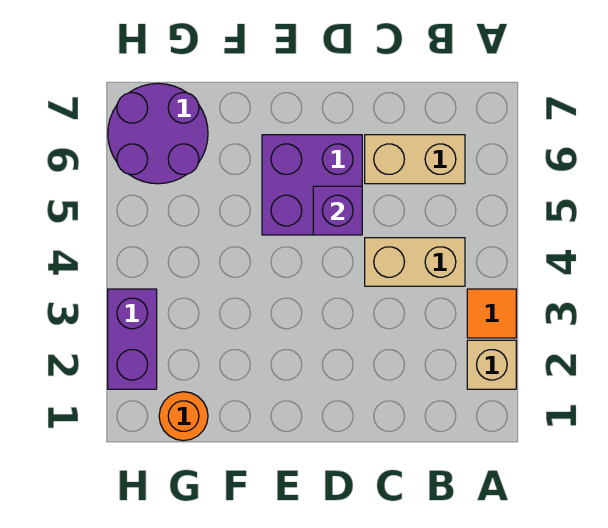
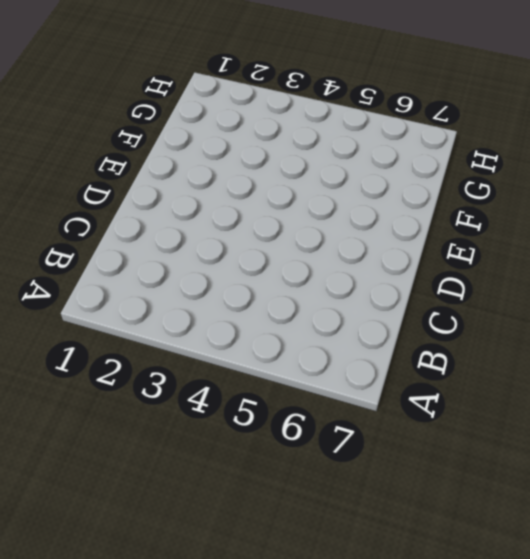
none -> tan 1x1 brick [467,340,516,389]
none -> orange 1x1 tile [467,289,516,338]

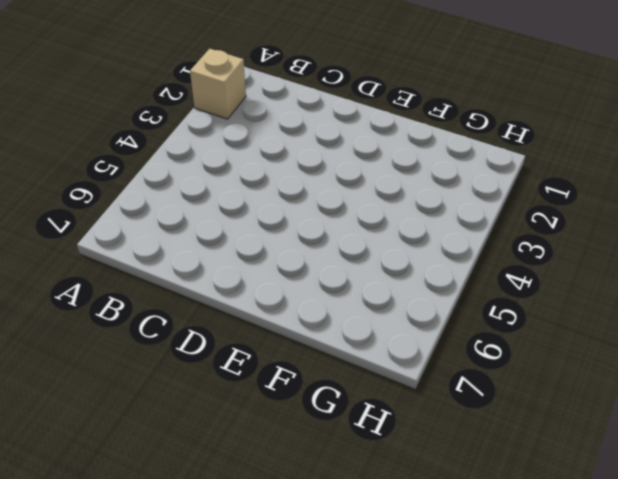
none -> orange 1x1 tile [467,289,516,338]
none -> tan 1x2 brick [365,238,465,286]

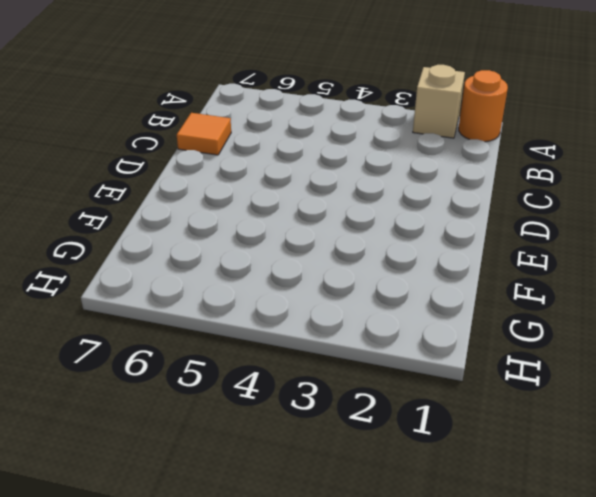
orange 1x1 round brick [459,70,508,142] -> orange 1x1 round brick moved to [159,392,208,441]
orange 1x1 tile [177,113,231,155] -> orange 1x1 tile moved to [467,289,516,338]
none -> tan 1x2 brick [365,238,465,286]
none -> tan 1x2 brick [365,135,465,184]

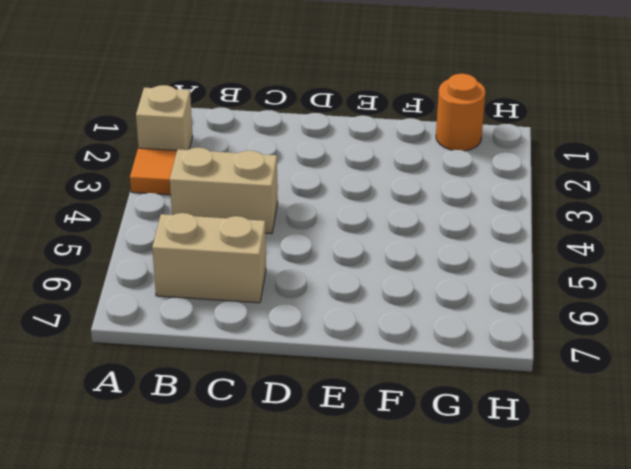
none -> purple 2x2 brick [262,135,362,235]
none -> purple 2x2 round brick [108,83,208,184]

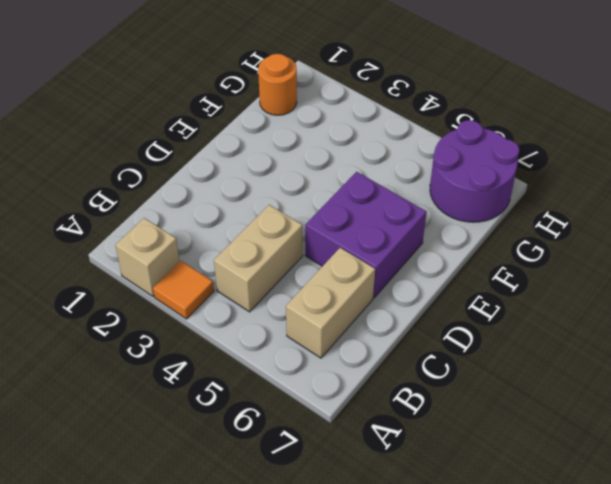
none -> purple 1x2 brick [108,289,157,389]
none -> purple 1x1 brick [313,186,362,235]

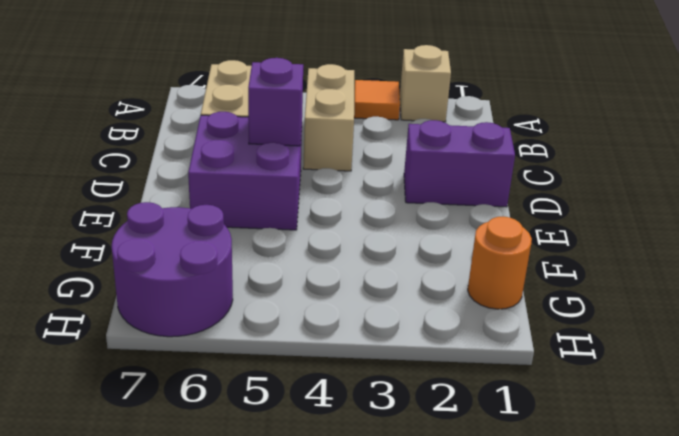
purple 1x2 brick [404,120,515,207] -> purple 1x2 brick moved to [108,289,157,389]

